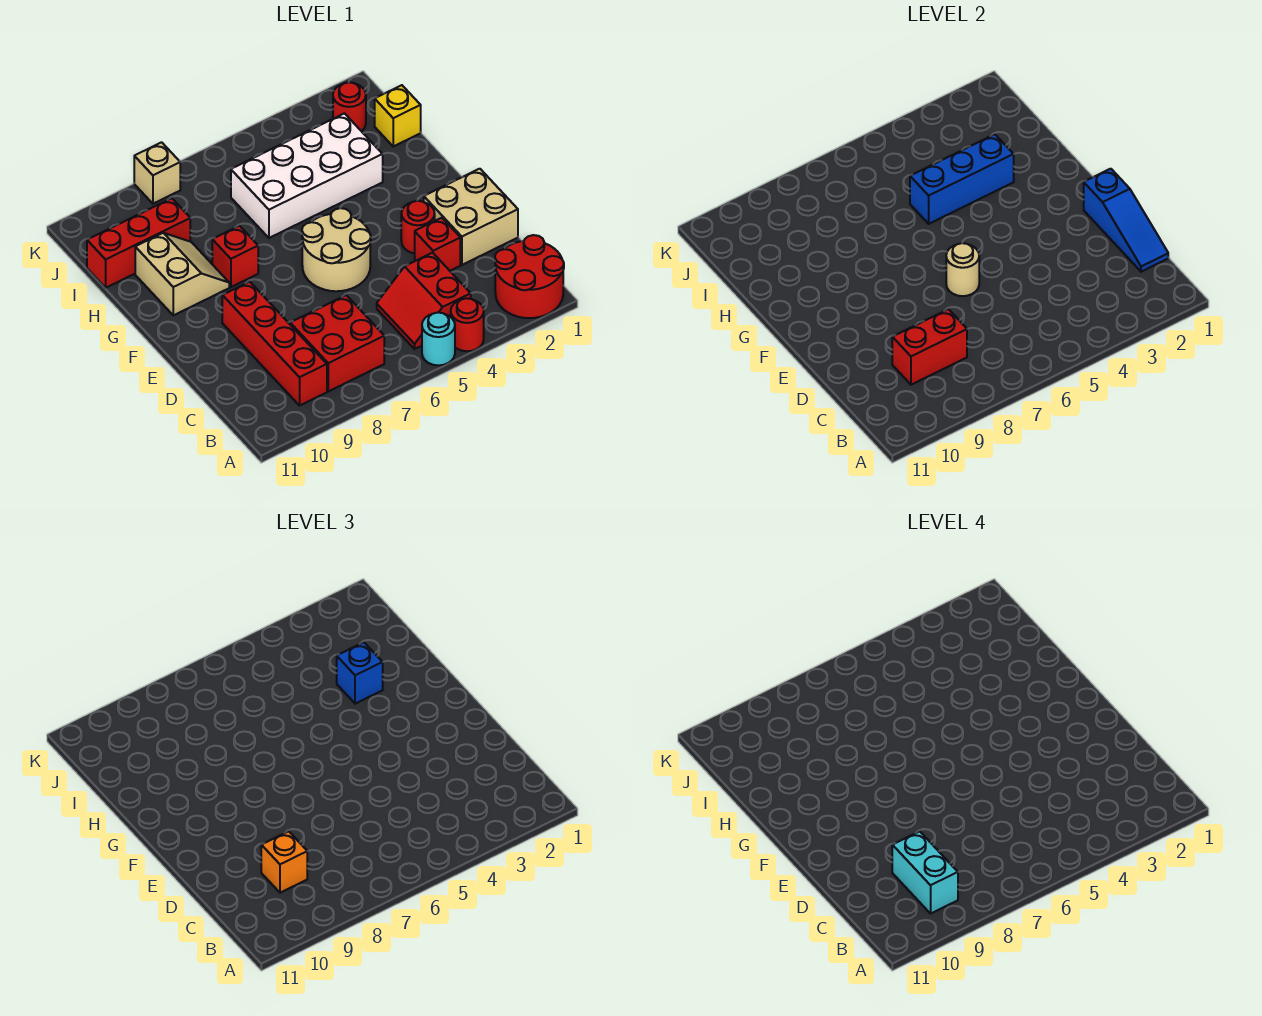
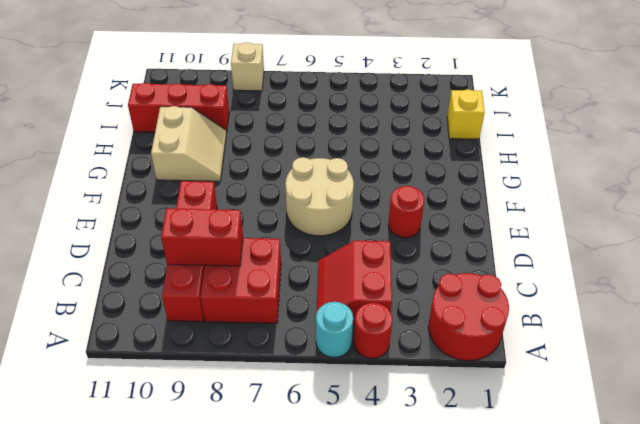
none -> tan 2x2 brick [424,169,518,265]
none -> red 1x1 brick [415,218,460,271]
none -> red 1x1 brick [212,226,258,287]

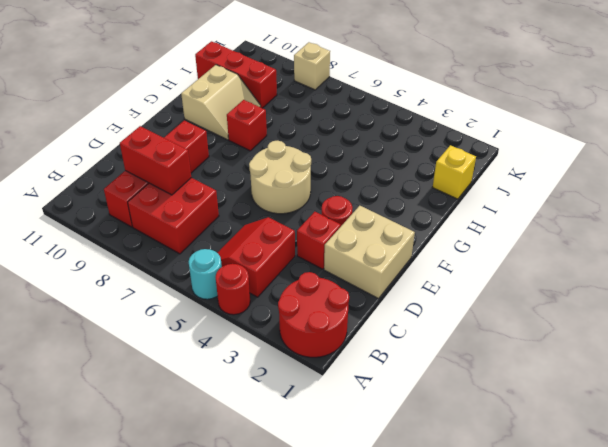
none -> white 2x4 brick [231,113,383,238]
none -> red 1x1 round brick [333,82,366,131]
none -> blue 1x3 slope [1084,169,1168,272]

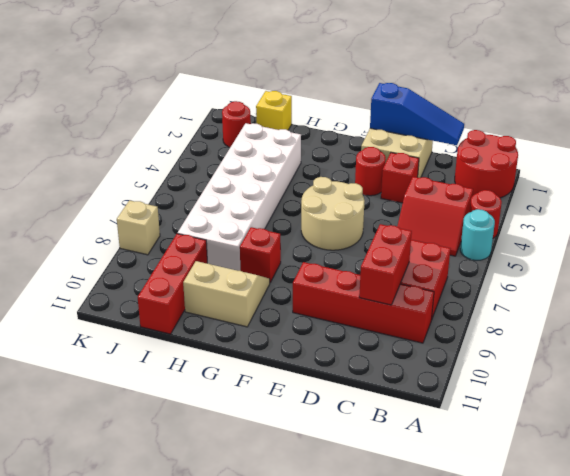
white 2x6 brick [178,123,301,271] -> white 2x4 brick [231,113,383,238]
none -> tan 1x1 round brick [946,243,979,296]
none -> blue 1x3 brick [910,134,1014,224]
none -> orange 1x1 brick [261,831,307,893]

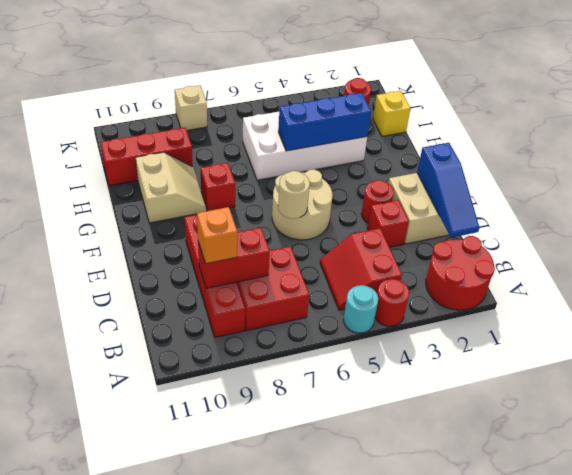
none -> blue 1x1 brick [337,642,383,704]
none -> cyan 1x2 brick [892,831,958,913]

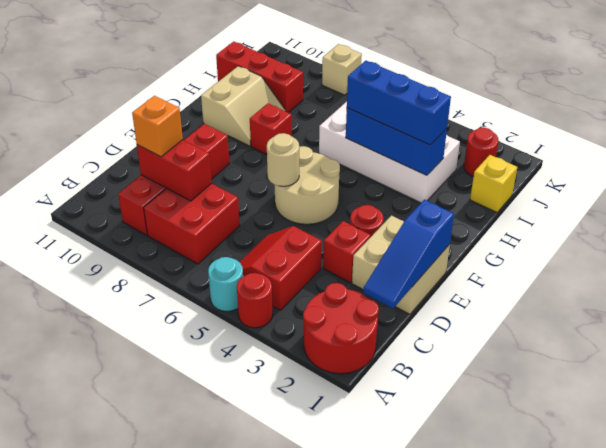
blue 1x3 brick [347,61,451,145] -> blue 1x1 brick [337,642,383,704]
none -> cyan 1x2 brick [892,831,958,913]

